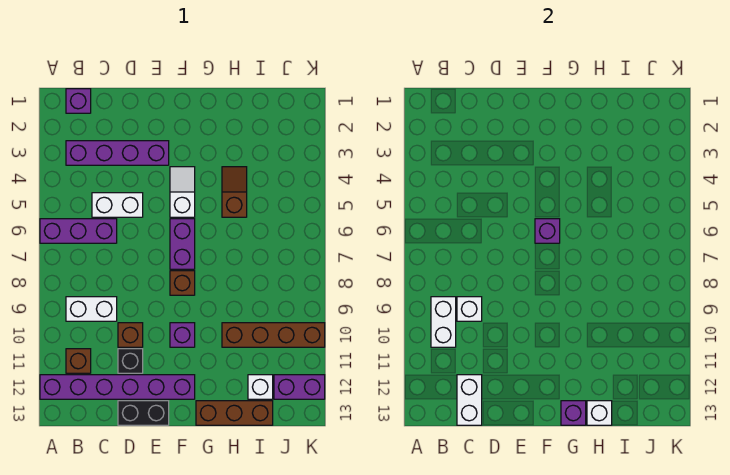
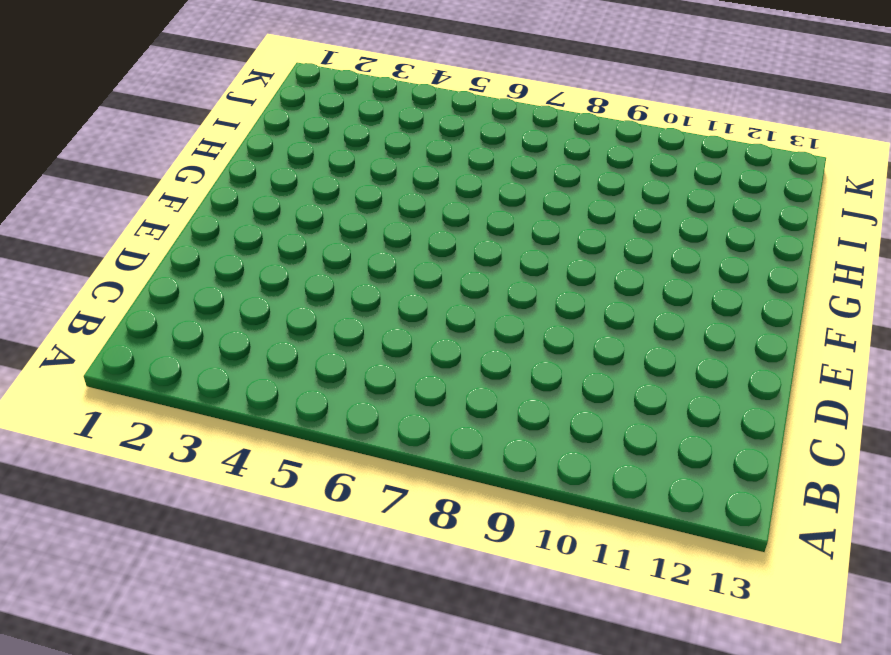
none -> purple 1x3 brick [40,219,117,243]
none -> purple 1x6 brick [40,375,195,399]
none -> purple 1x1 brick [66,89,91,113]

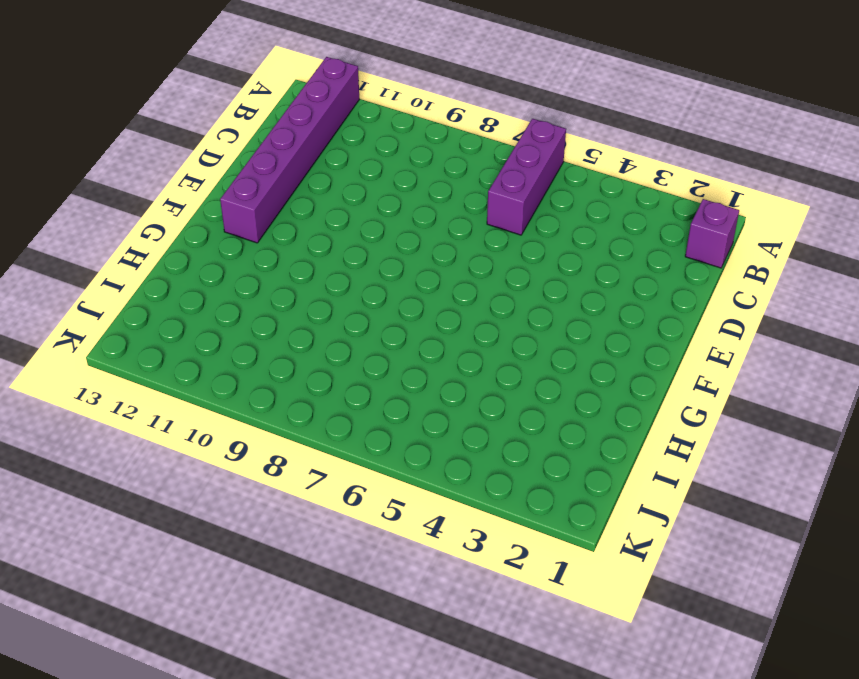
none -> purple 1x4 brick [66,141,169,165]
none -> white 1x2 brick [66,297,117,321]
none -> brown 1x1 brick [66,349,91,373]

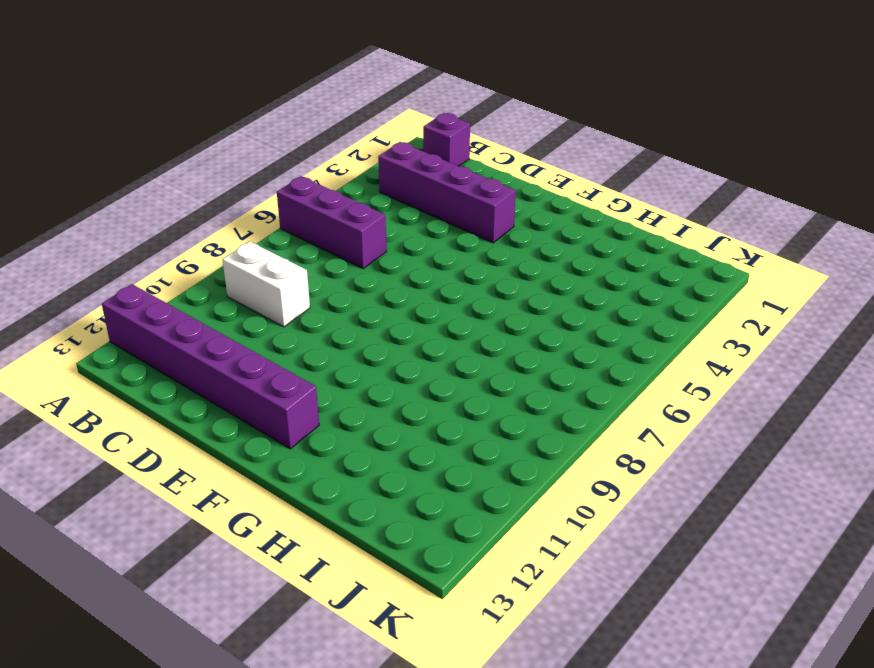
none -> brown 1x1 brick [66,349,91,373]
none -> white 1x2 brick [92,193,143,217]
none -> brown 1x1 brick [118,323,143,347]

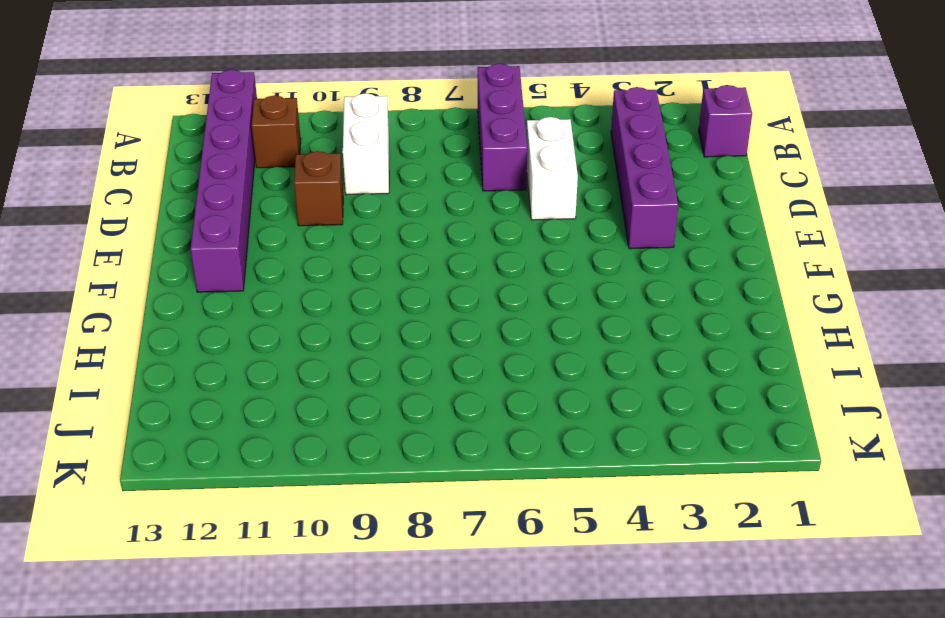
none -> black 1x1 brick [118,349,143,373]
none -> black 1x2 brick [118,401,169,425]
none -> white 1x2 slope [170,167,195,217]

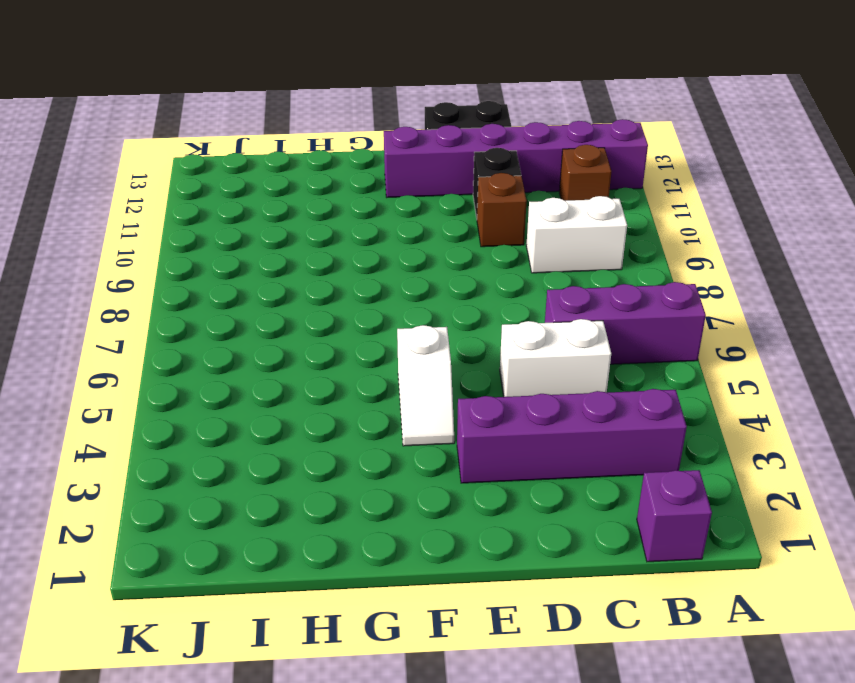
none -> purple 1x2 brick [170,219,195,269]
none -> brown 1x1 brick [170,271,195,295]
none -> purple 1x1 brick [170,323,195,347]

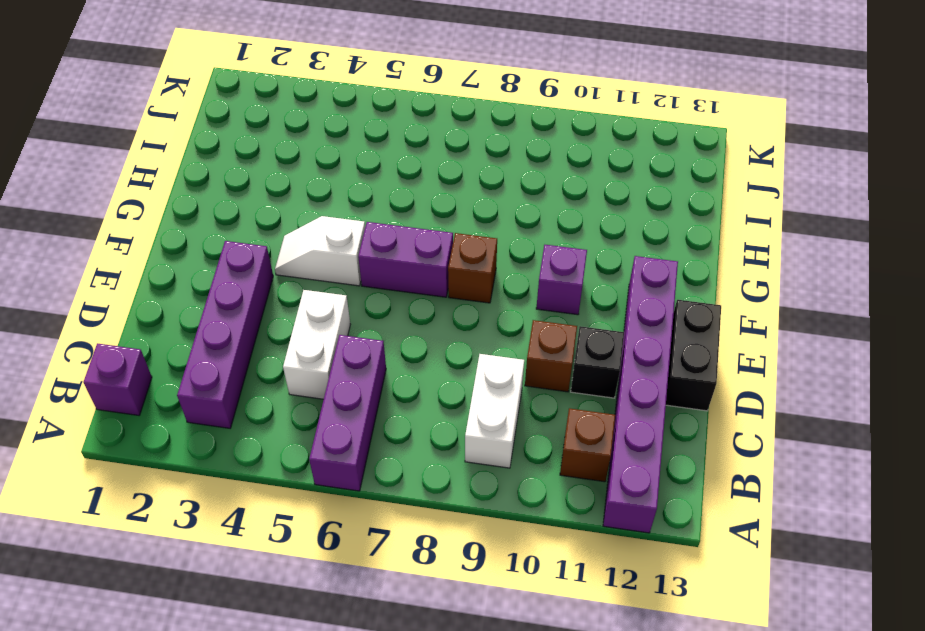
none -> brown 1x3 brick [196,401,273,425]
none -> brown 1x2 slope [222,167,247,217]
none -> brown 1x4 brick [222,323,325,347]

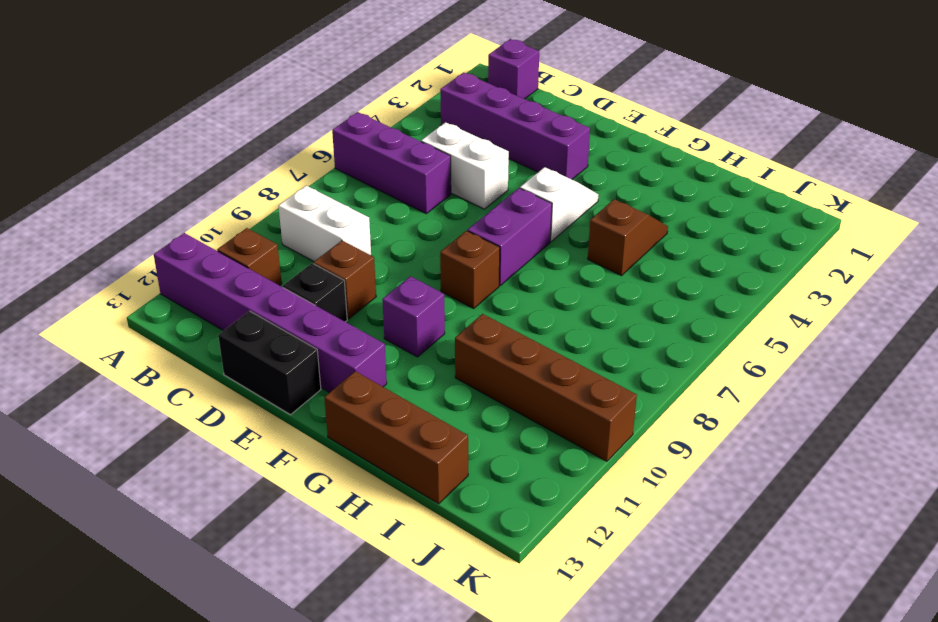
none -> white 1x1 brick [248,375,273,399]
none -> purple 1x2 brick [274,375,325,399]
none -> white 1x2 brick [431,297,456,347]

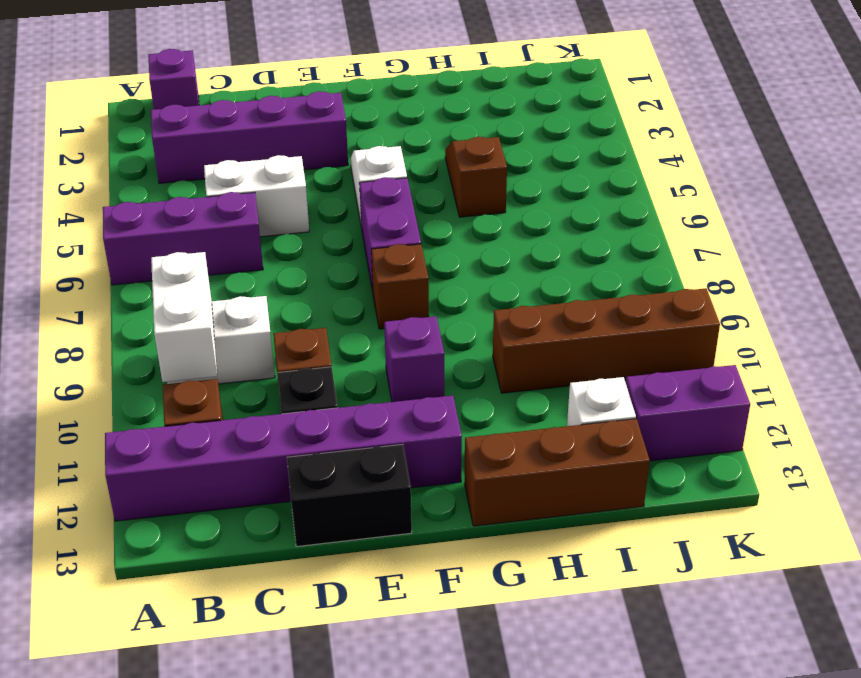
none -> white 1x1 brick [457,297,482,321]
none -> white 1x2 brick [457,375,482,425]
none -> purple 1x1 brick [535,219,560,243]

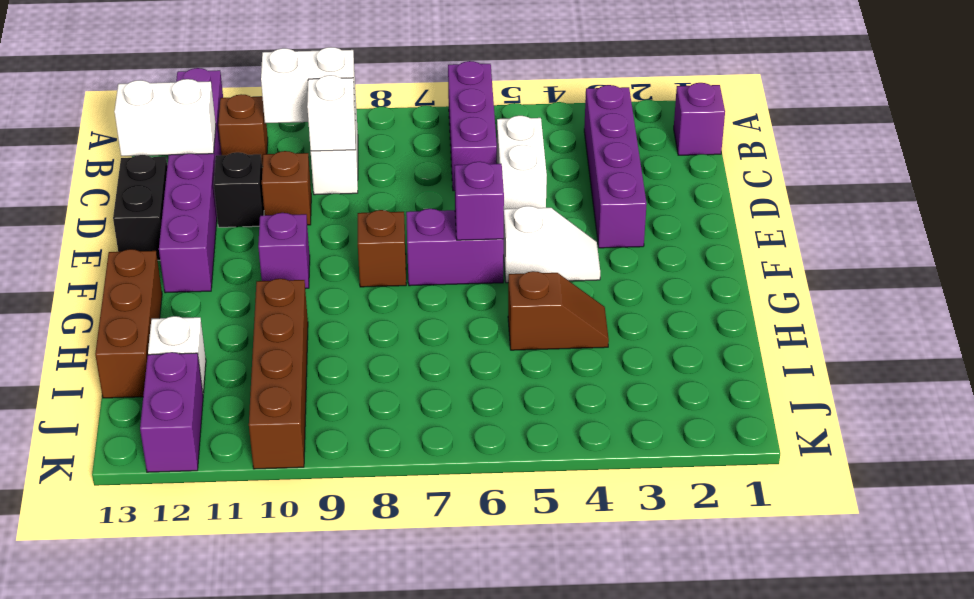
none -> purple 1x1 brick [561,401,586,425]
none -> white 1x1 brick [587,401,612,425]

